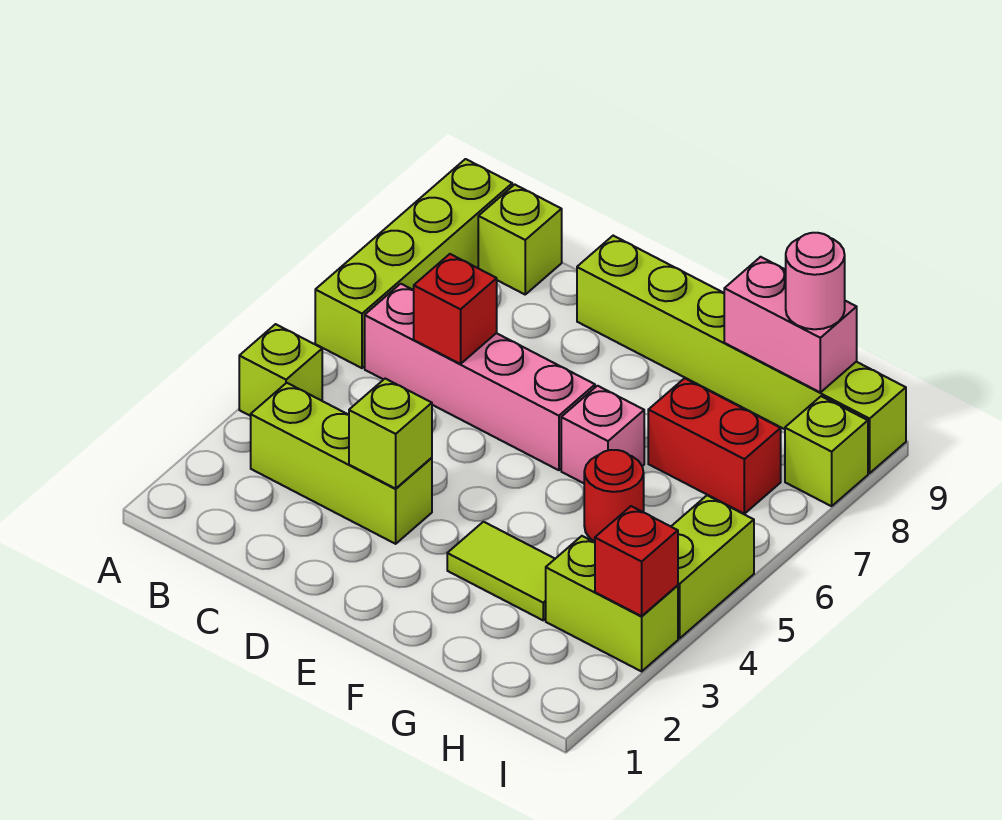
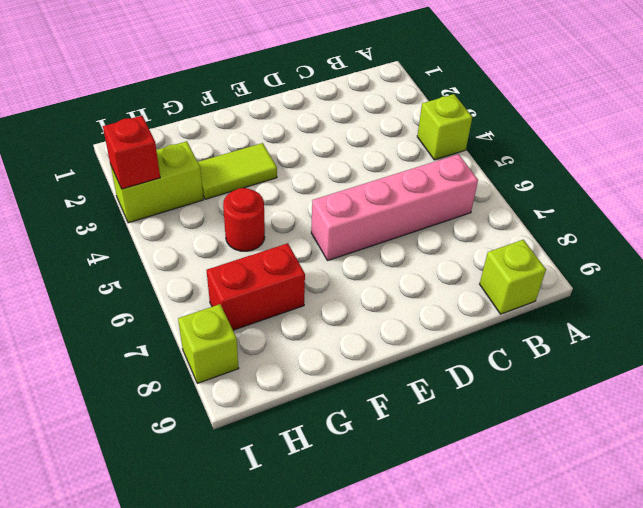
none -> lime 1x4 brick [315,159,512,368]
none -> lime 1x3 brick [251,383,432,544]
none -> lime 1x6 brick [577,236,906,473]

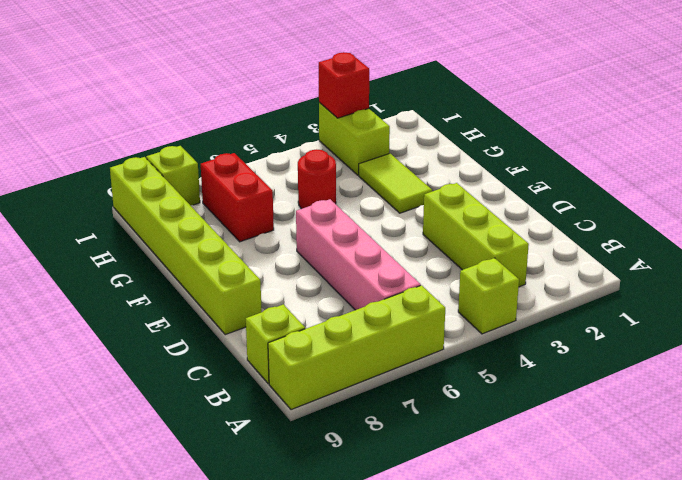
none -> pink 1x1 brick [561,386,644,483]
none -> lime 1x2 brick [671,495,754,638]
none -> red 1x1 brick [414,254,497,364]

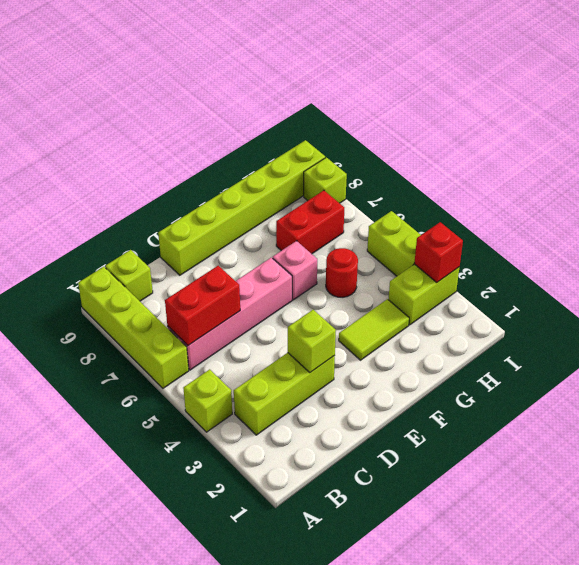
red 1x2 brick [165,266,240,345] -> red 1x1 brick [414,254,497,364]
none -> pink 1x2 brick [724,257,857,392]
none -> pink 1x1 round brick [786,233,845,329]

